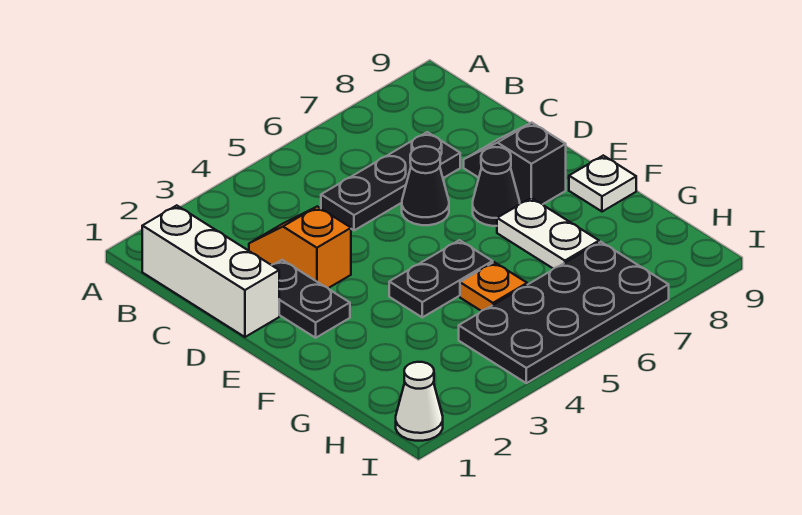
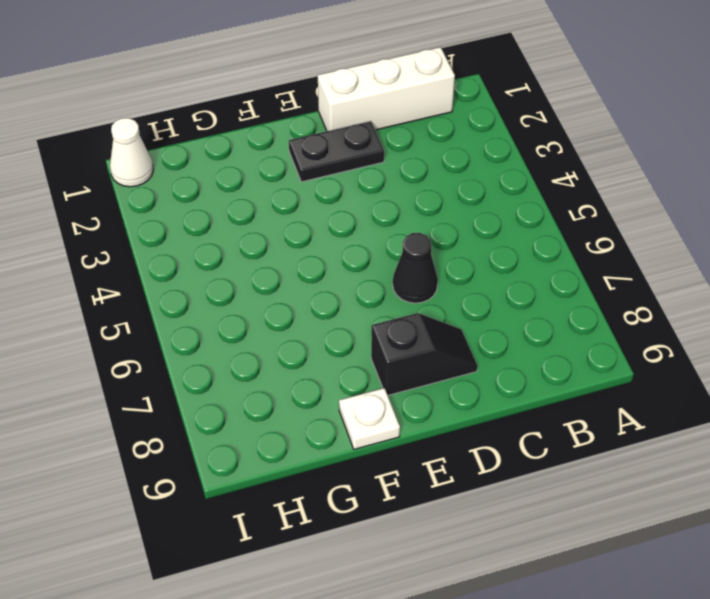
none -> orange 1x2 slope [249,206,351,288]
none -> black 1x3 plate [321,132,460,230]
none -> black 1x1 cone [473,147,520,226]

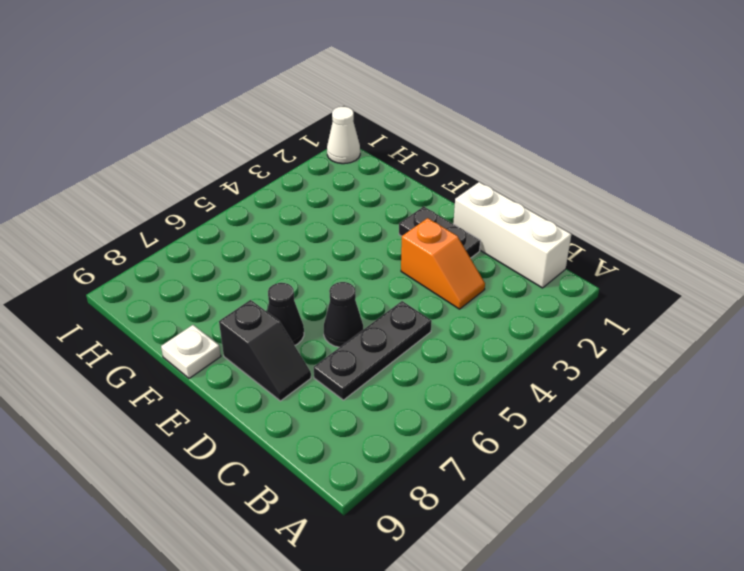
none -> black 1x2 plate [389,240,493,317]
none -> white 1x2 plate [497,198,599,269]
none -> orange 1x1 plate [460,262,527,311]

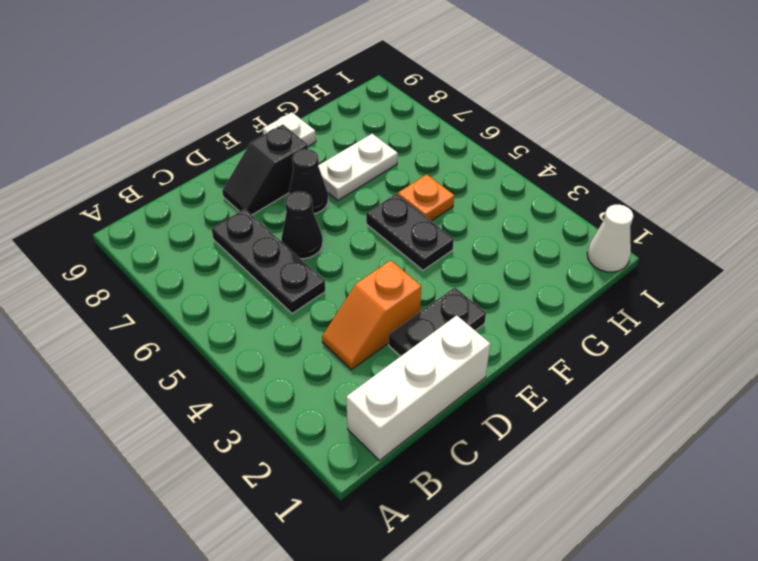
none -> black 2x4 plate [459,242,669,383]

